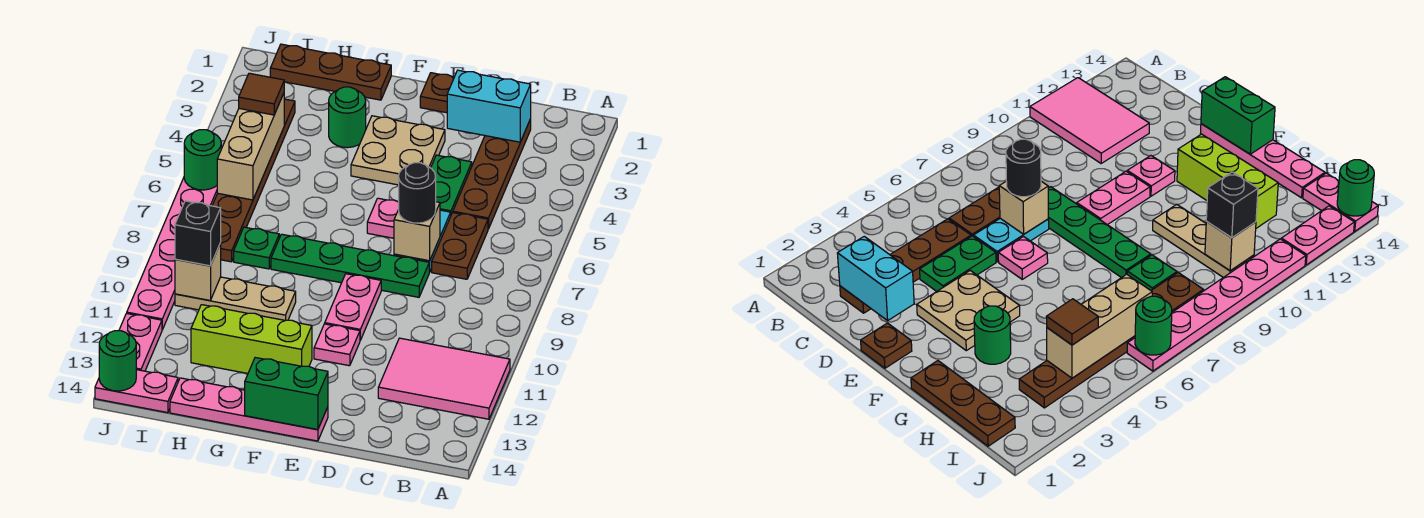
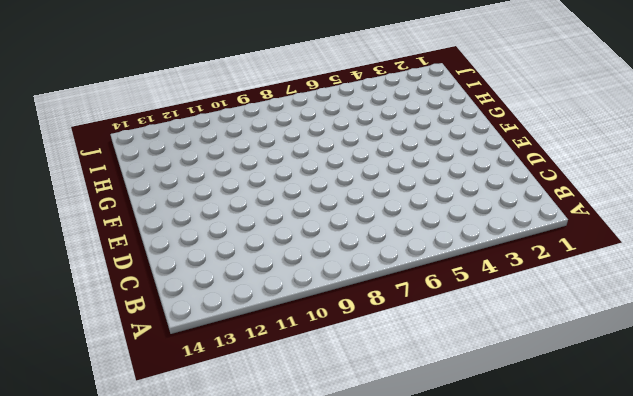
none -> pink 2x3 tile [378,338,510,419]
none -> brown 1x4 plate [453,119,531,229]
none -> brown 1x2 plate [432,213,488,279]
none -> green 1x2 plate [431,155,472,215]

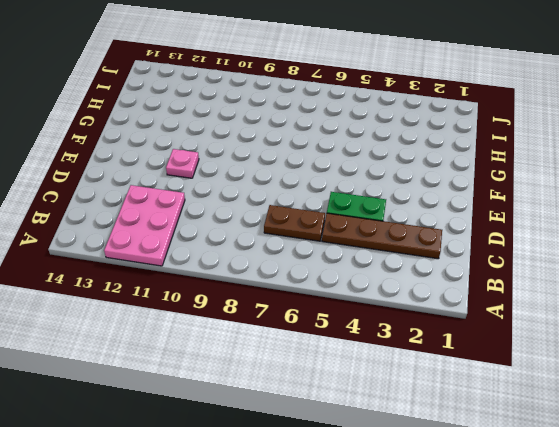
pink 2x3 plate [104,185,185,266] -> pink 2x3 tile [378,338,510,419]
none -> cyan 1x2 plate [974,218,1049,262]
none -> green 1x4 plate [271,234,429,297]
none -> brown 1x1 plate [420,73,454,113]
none -> tan 2x2 plate [351,116,445,185]

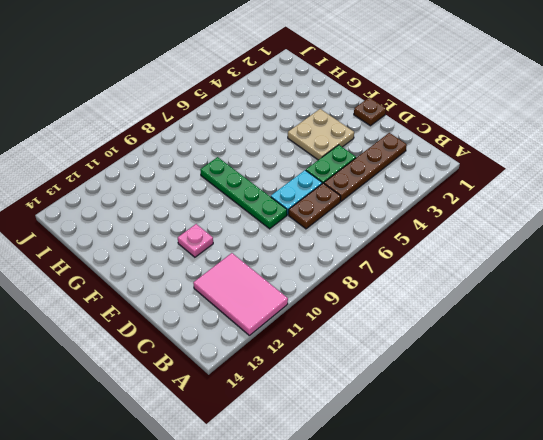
none -> pink 1x1 plate [367,198,399,238]
none -> pink 1x2 plate [325,274,381,340]
none -> pink 1x4 plate [170,378,328,441]
none -> lime 1x3 brick [191,305,312,373]

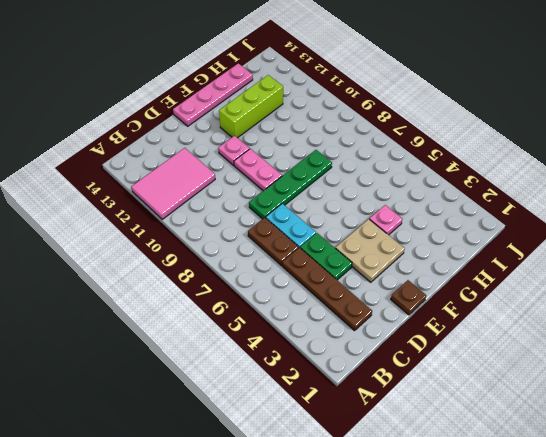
pink 1x1 plate [370,205,402,235] -> pink 1x1 plate moved to [367,198,399,238]
none -> brown 1x3 plate [270,44,391,100]
none -> green 1x1 round brick [329,87,366,148]
none -> tan 1x3 plate [175,277,296,320]
none -> green 1x1 plate [234,227,279,269]

